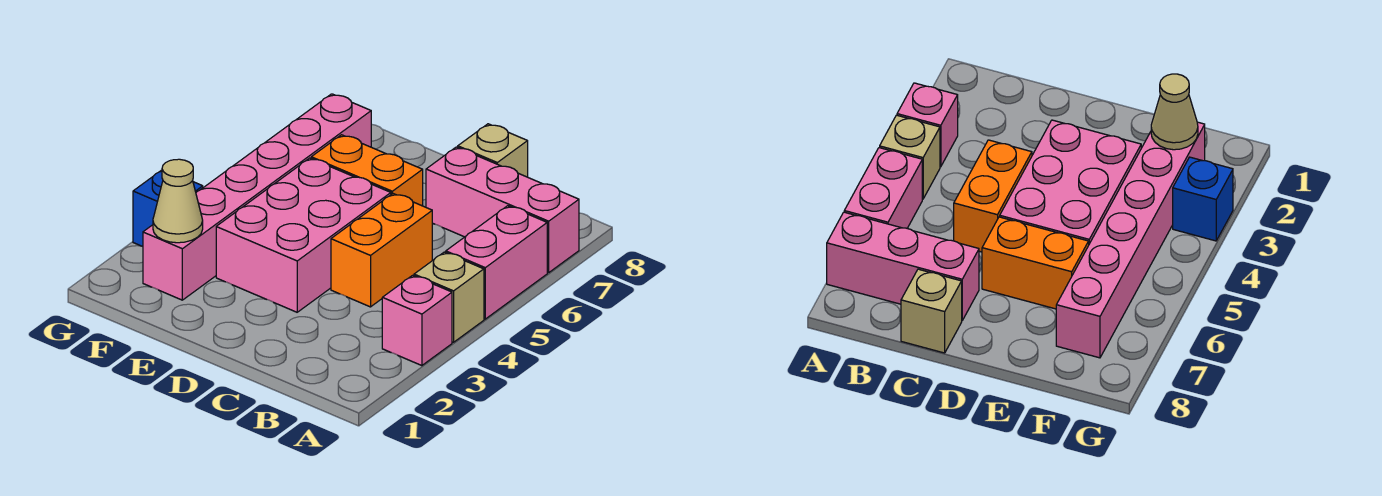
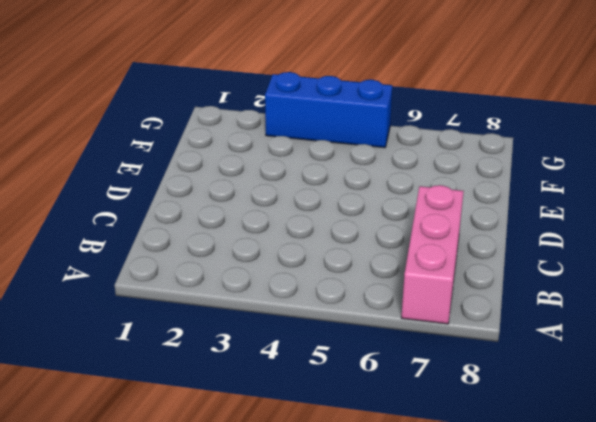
blue 1x3 brick [265,72,392,148] -> blue 1x1 brick [133,170,203,247]
none -> pink 1x1 brick [382,275,452,366]
none -> tan 1x1 brick [414,252,484,342]

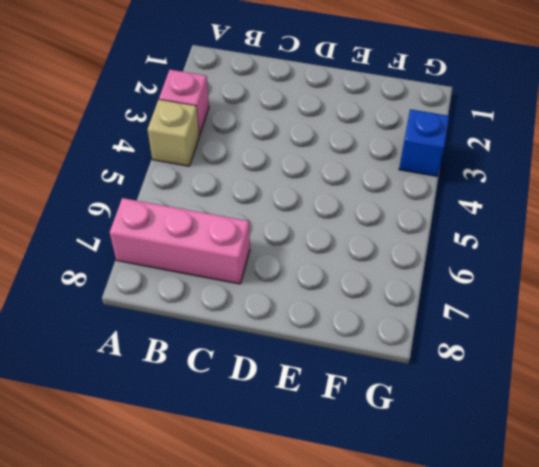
none -> pink 1x2 brick [446,206,547,319]
none -> orange 1x2 brick [331,194,432,307]

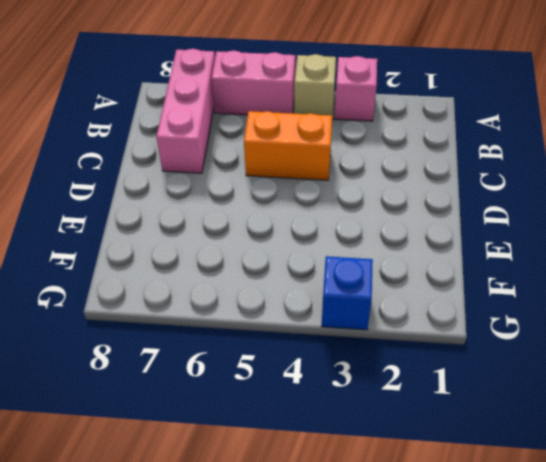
none -> tan 1x1 brick [458,124,528,177]
none -> pink 2x3 brick [216,158,391,312]

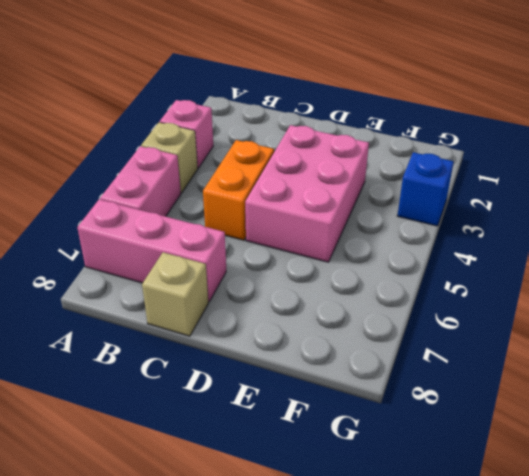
none -> orange 1x2 brick [311,135,423,206]
none -> pink 1x6 brick [143,94,371,300]

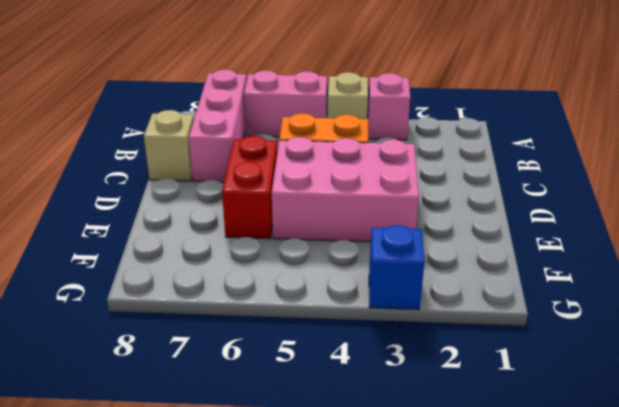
red 1x2 brick [222,136,277,239] -> orange 1x2 brick [311,135,423,206]
none -> pink 1x6 brick [143,94,371,300]
none -> tan 1x1 cone [153,159,203,243]

